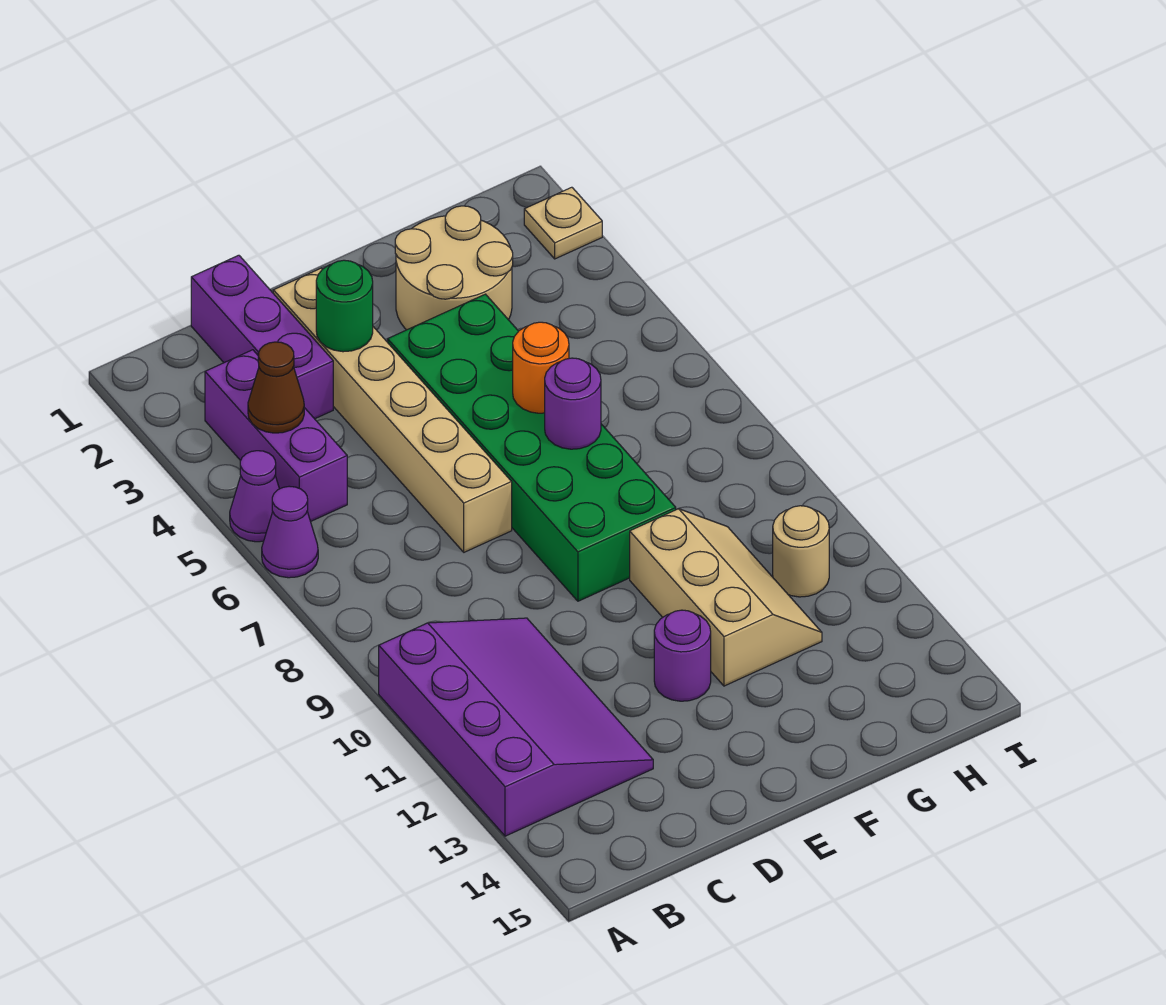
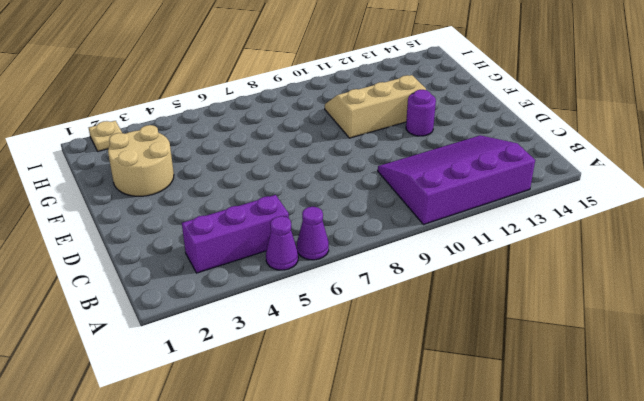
none -> purple 1x3 brick [191,255,333,419]
none -> tan 1x6 brick [273,268,512,552]
none -> green 2x6 brick [388,294,676,601]

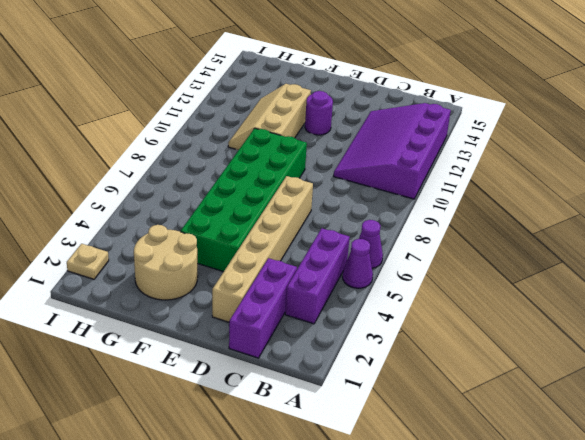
none -> tan 1x1 round brick [773,506,829,597]
none -> brown 1x1 cone [248,342,304,433]
none -> green 1x1 round brick [316,260,373,352]

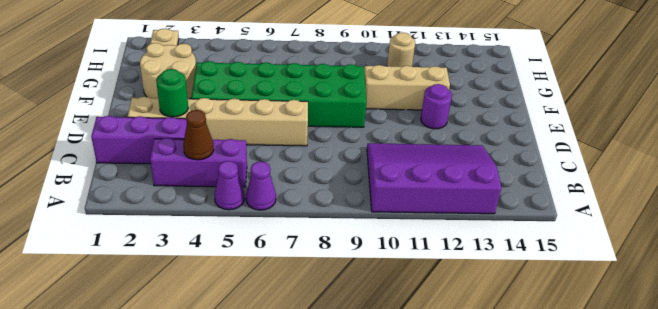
none -> orange 1x1 round brick [513,322,569,413]
none -> purple 1x1 round brick [545,358,601,449]

